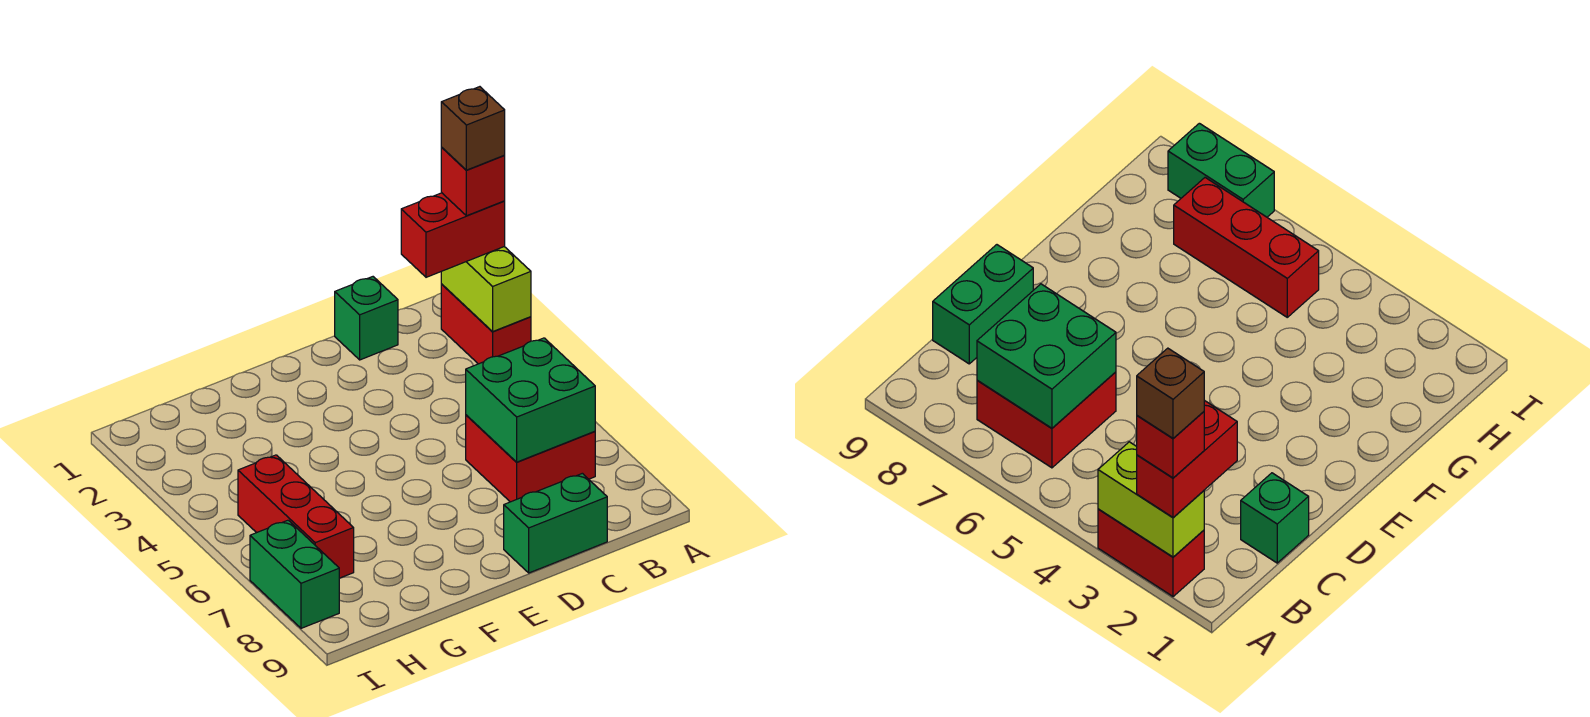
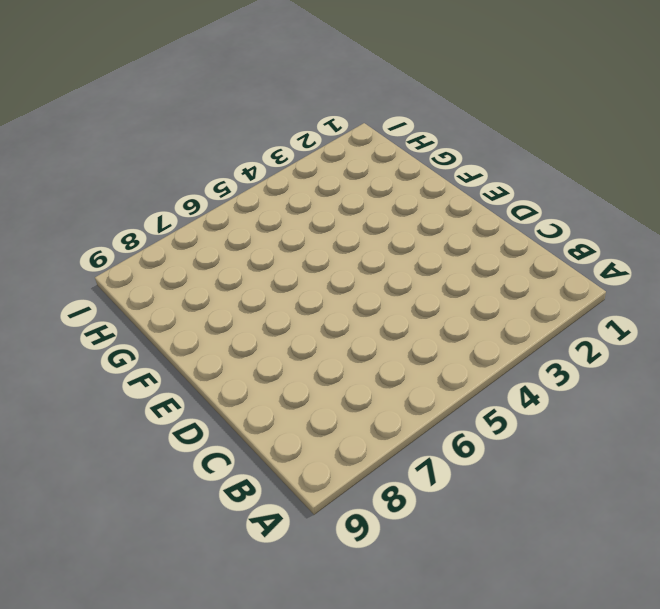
none -> red 1x2 brick [441,284,531,364]
none -> red 2x2 brick [466,415,595,502]

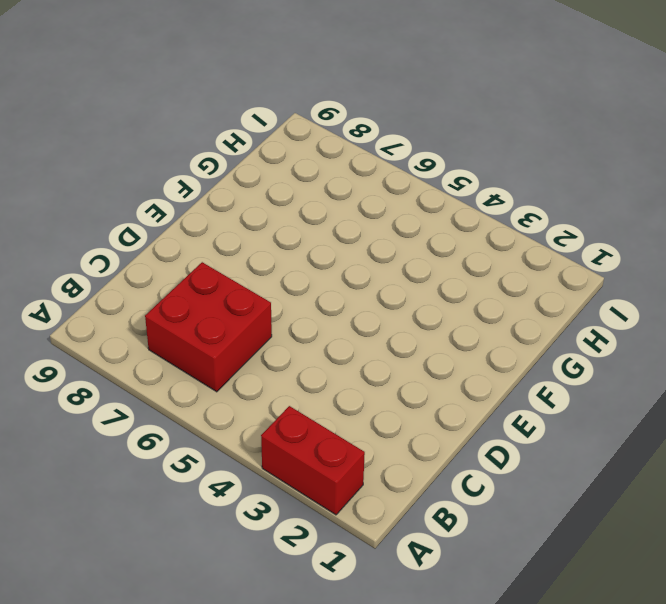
none -> green 1x1 brick [335,277,398,360]
none -> green 1x2 brick [504,473,607,573]

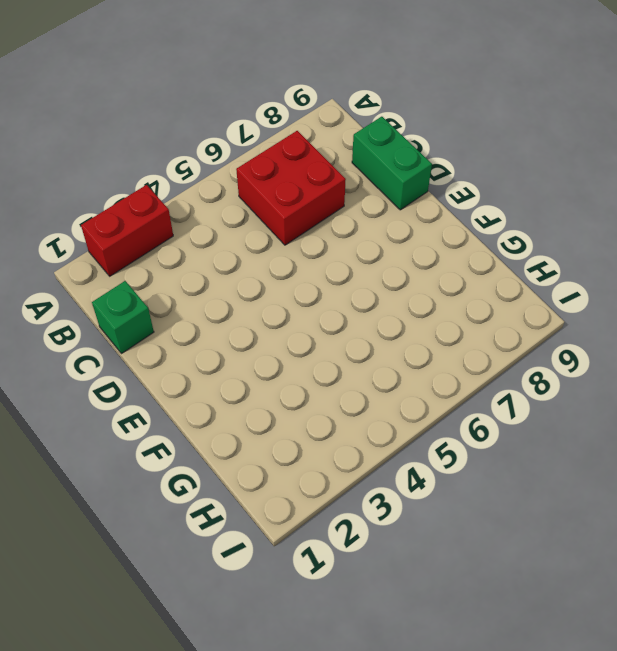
none -> red 1x3 brick [238,455,354,578]
none -> green 1x2 brick [250,520,339,628]

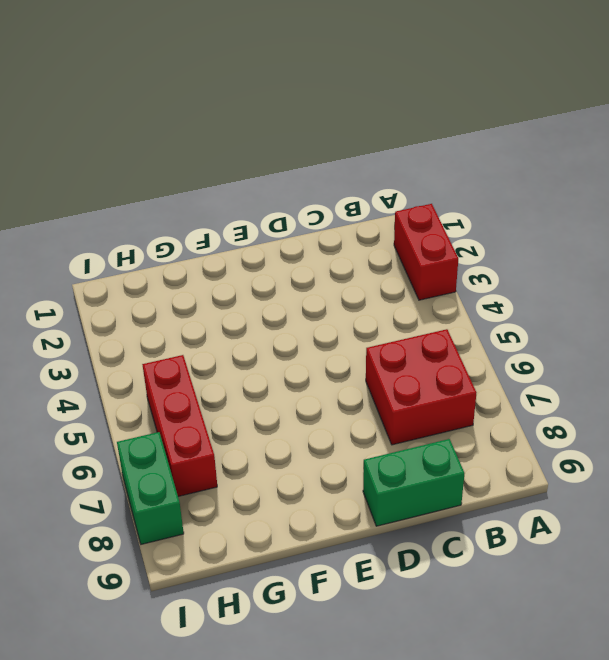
none -> green 1x1 brick [335,277,398,360]
none -> lime 1x2 brick [441,247,531,331]

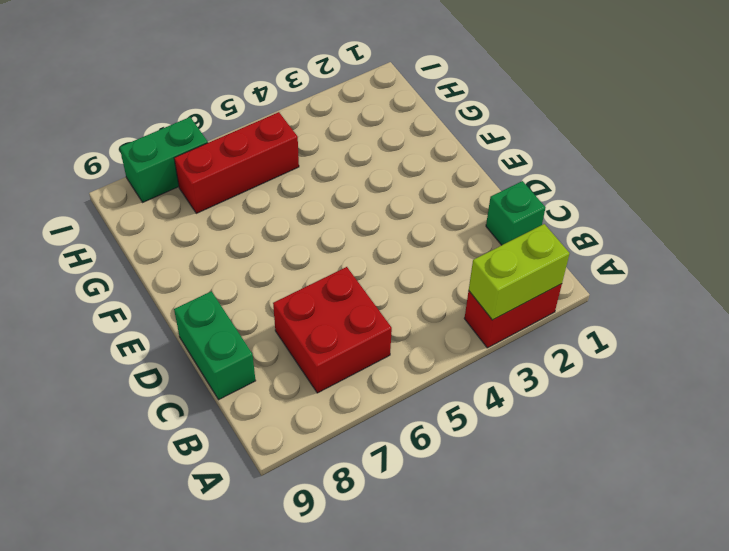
none -> green 2x2 brick [466,338,595,462]
none -> red 1x2 brick [401,193,505,277]

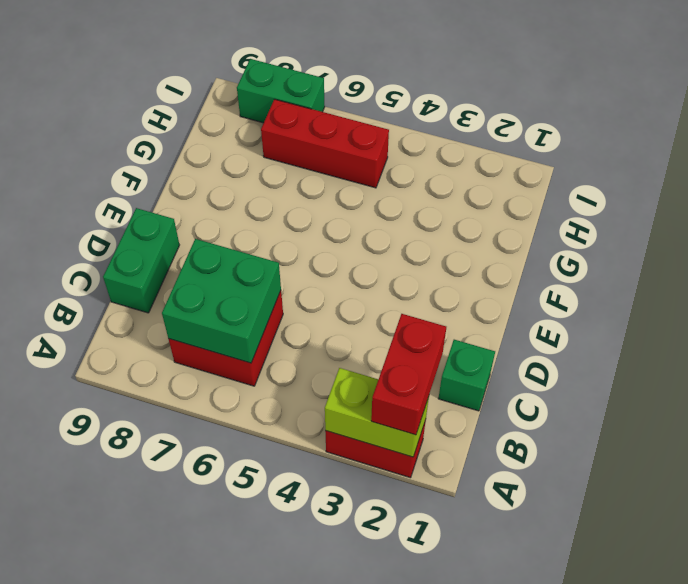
none -> red 1x1 brick [441,148,505,216]
none -> brown 1x1 brick [441,87,505,170]

